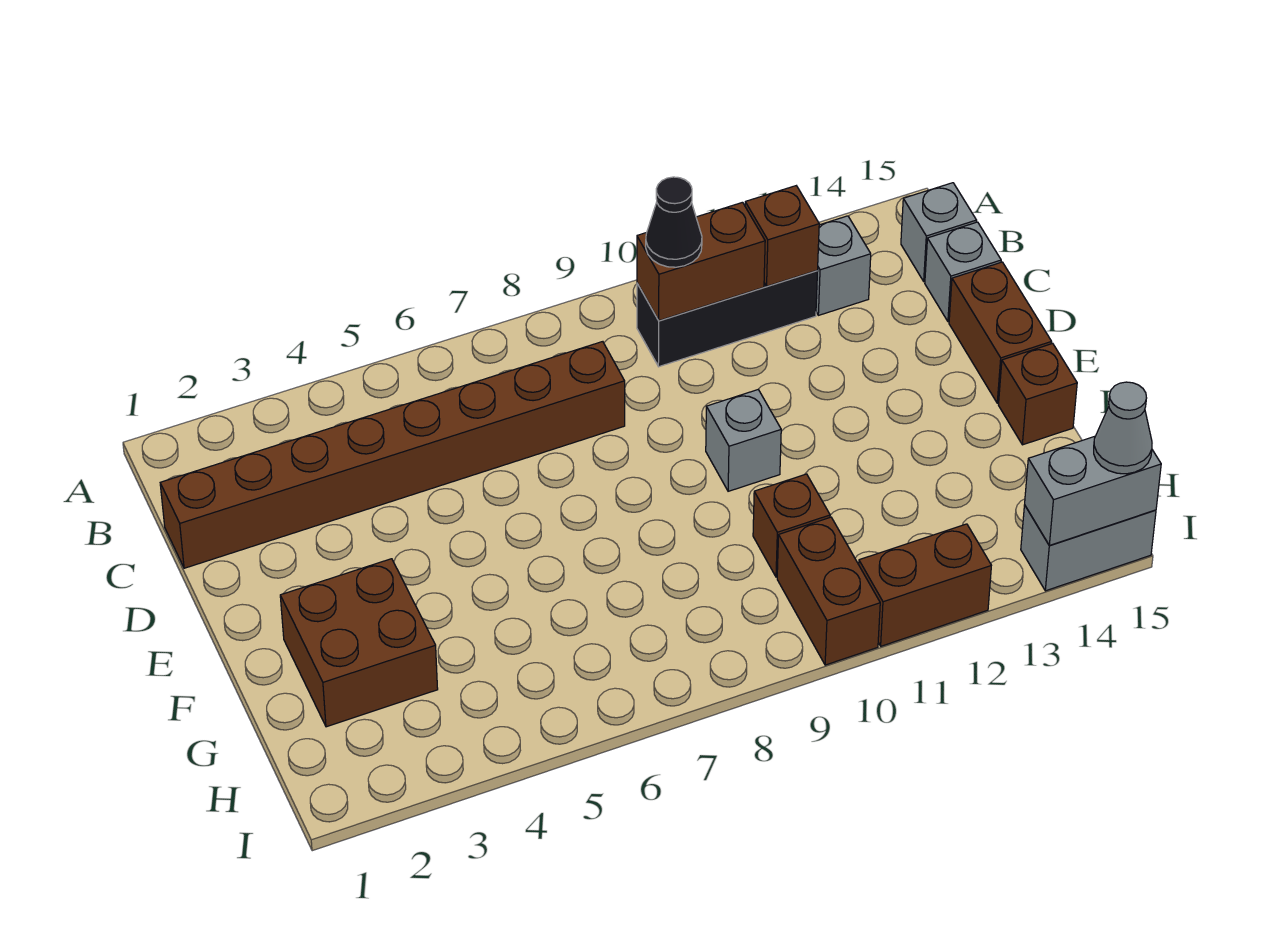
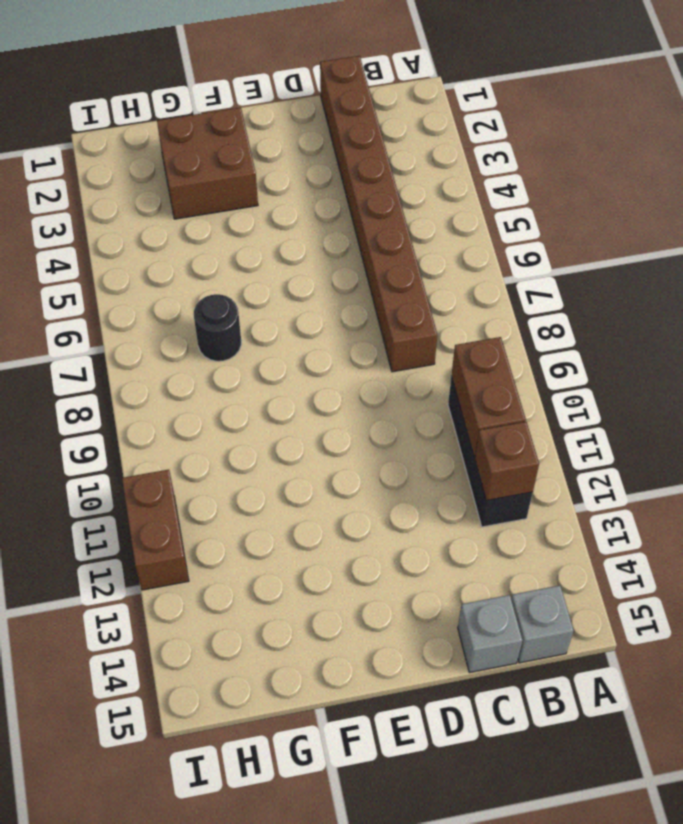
black 1x1 round brick [194,294,241,361] -> none
none -> grey 1x1 brick [816,216,871,315]
none -> brown 1x2 brick [949,262,1052,403]
none -> grey 1x1 brick [706,389,781,491]

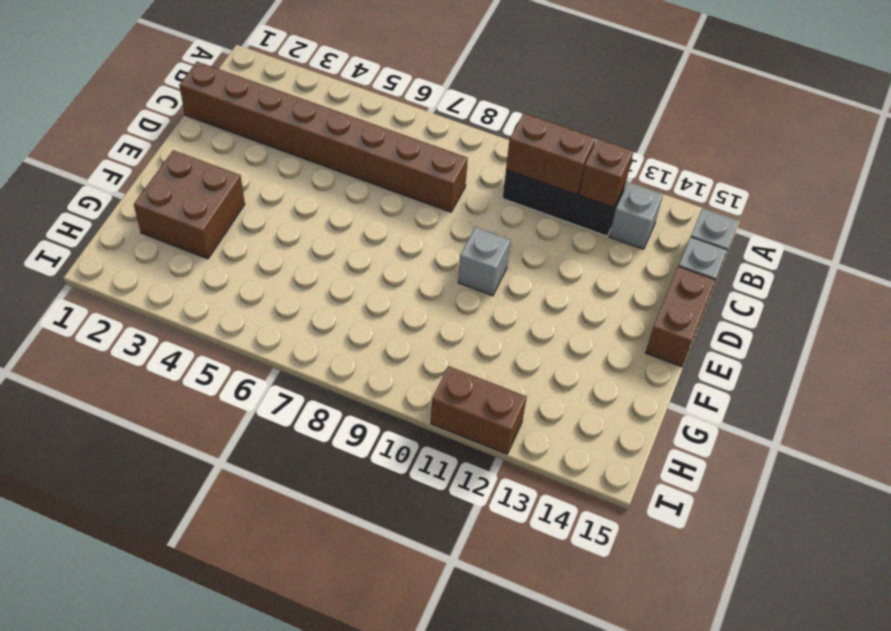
none -> brown 1x1 brick [999,343,1077,445]
none -> brown 1x1 brick [753,474,830,577]
none -> brown 1x2 brick [777,517,880,665]

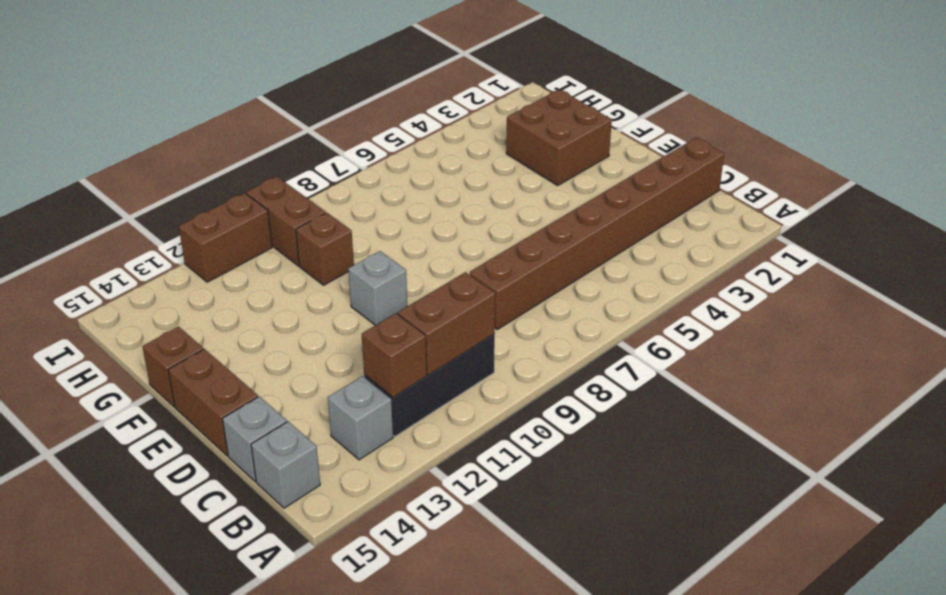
none -> grey 1x2 brick [1021,505,1156,591]
none -> grey 1x2 brick [1025,436,1161,545]
none -> black 1x1 cone [646,177,702,267]

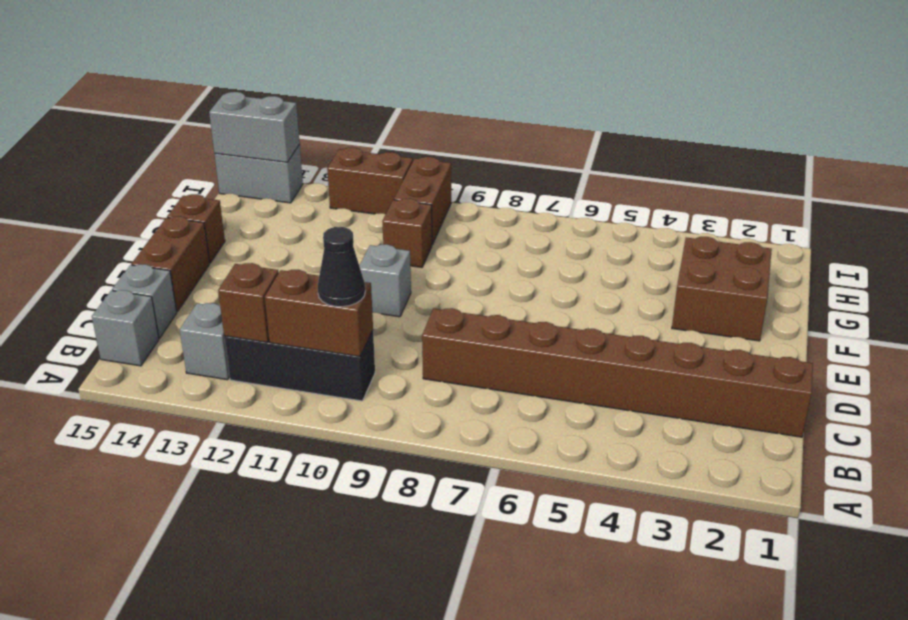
none -> grey 1x1 cone [1094,382,1152,474]

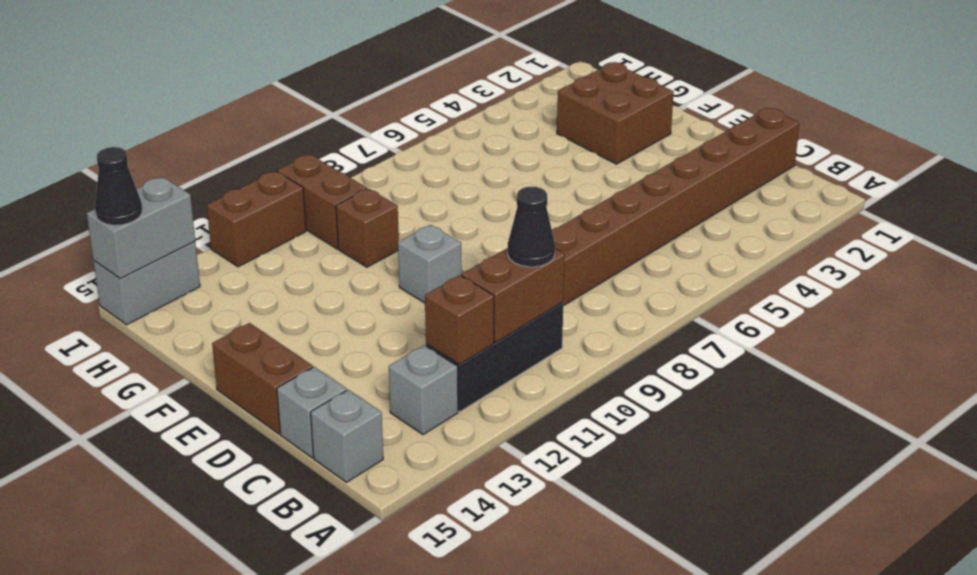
black 1x1 cone [95,147,142,225] -> grey 1x1 cone [1094,382,1152,474]
none -> brown 1x1 brick [999,343,1077,445]

